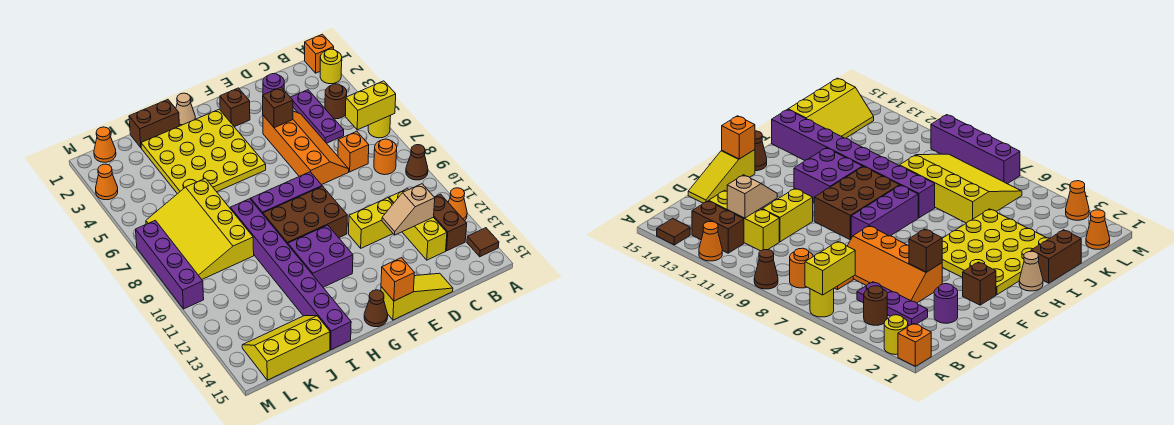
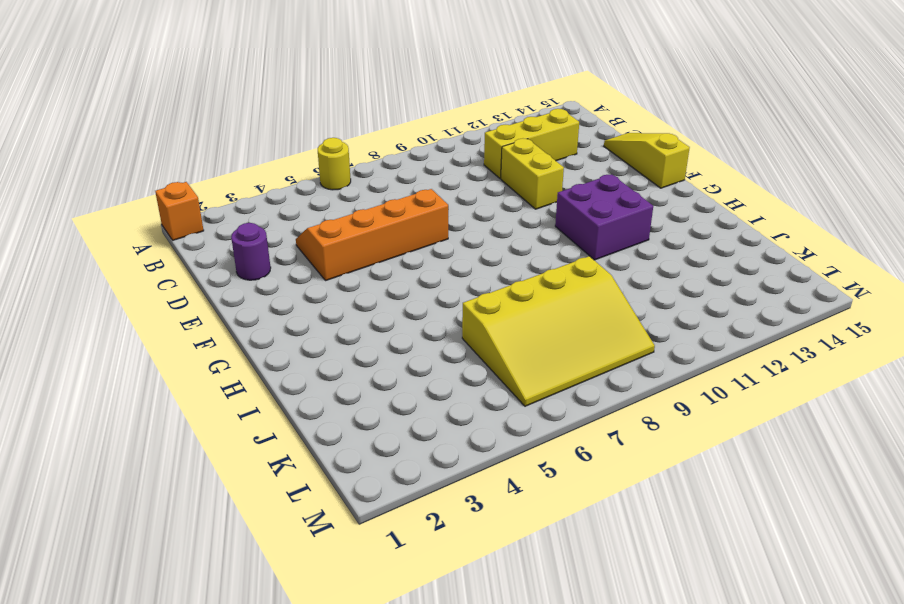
none -> yellow 1x1 round brick [320,49,342,84]
none -> brown 1x1 cone [406,145,428,180]
none -> orange 1x1 cone [448,188,467,221]
none -> brown 1x1 tile [467,228,499,257]

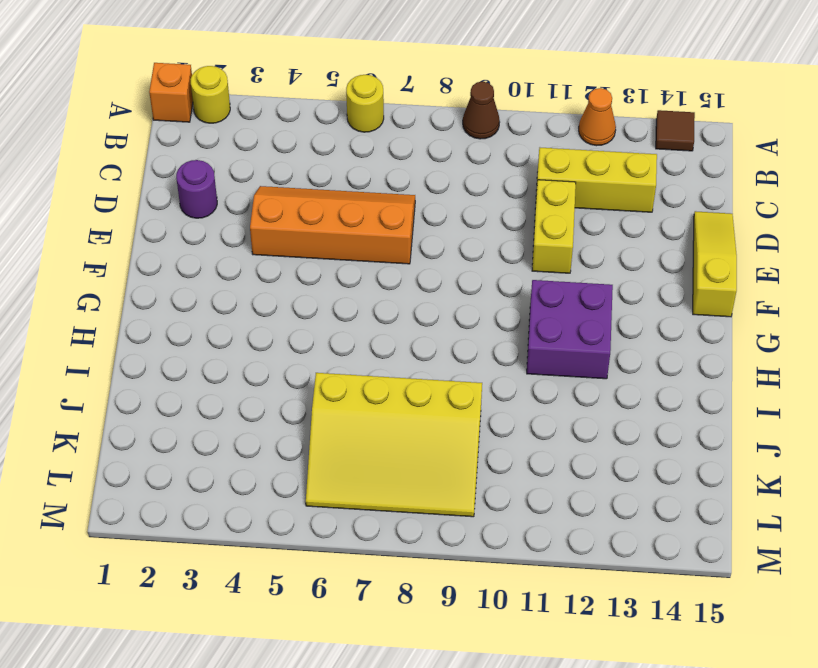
none -> brown 1x1 round brick [325,84,347,119]
none -> orange 1x1 round brick [374,139,397,175]
none -> brown 1x2 brick [434,194,467,251]
none -> purple 1x3 plate [290,90,344,143]

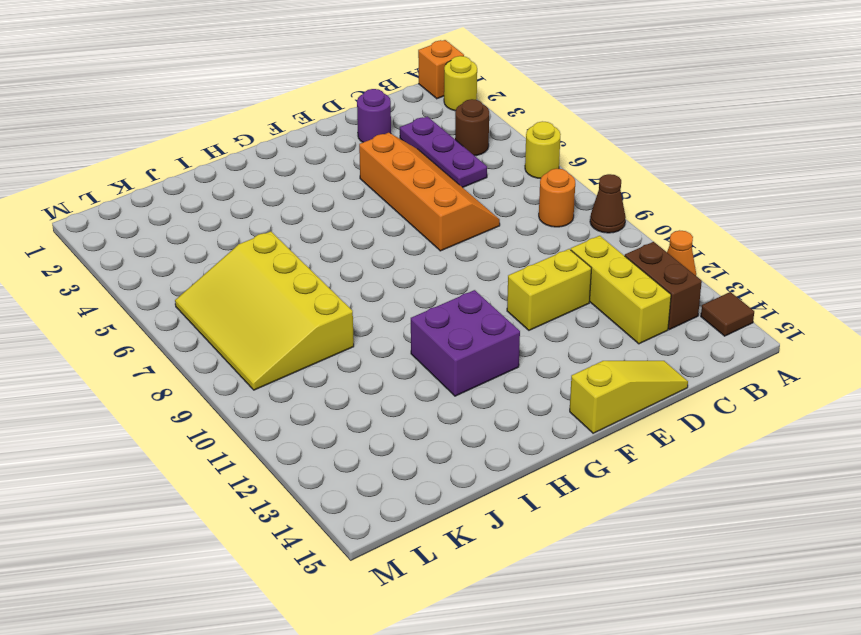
none -> orange 1x1 brick [338,131,369,172]
none -> brown 1x1 brick [220,88,250,127]
none -> purple 1x3 brick [251,172,322,214]
none -> brown 2x3 brick [263,186,347,244]

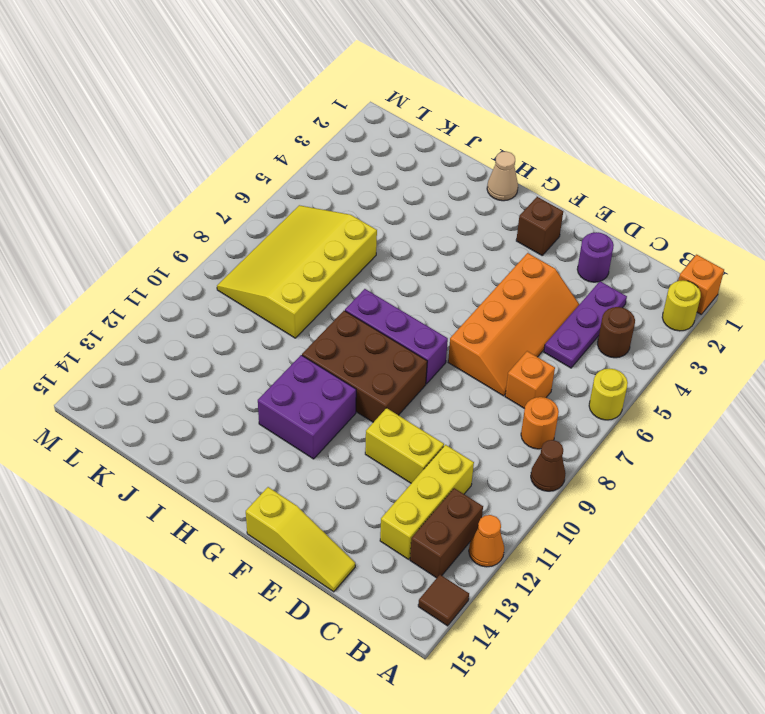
none -> yellow 4x4 plate [141,109,266,194]
none -> brown 1x1 cone [364,290,388,327]
none -> brown 1x2 brick [129,100,179,148]
none -> purple 1x8 brick [230,199,351,350]

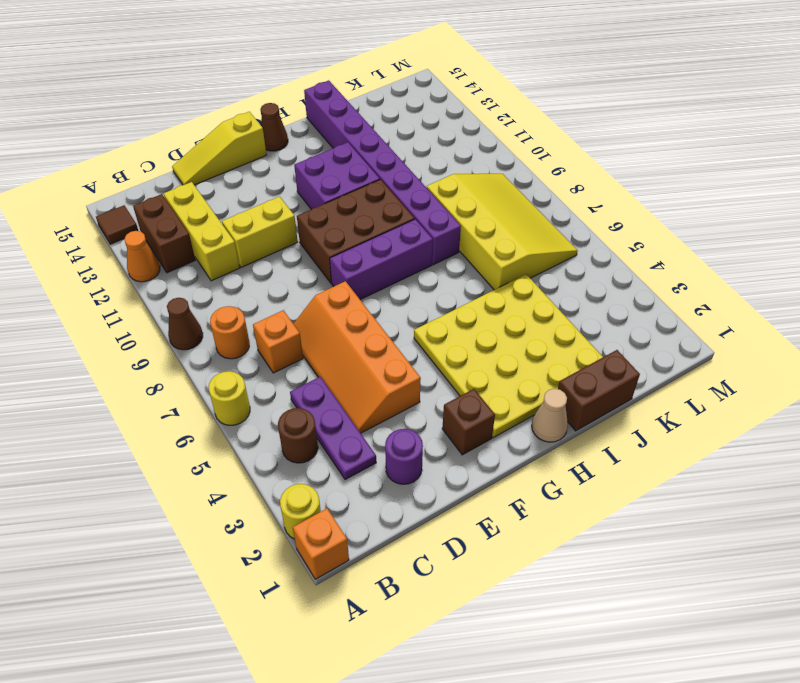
none -> yellow 2x3 slope [242,316,330,380]
none -> orange 1x1 cone [94,127,116,162]
none -> orange 1x1 cone [96,164,118,200]
none -> purple 1x4 brick [136,220,204,309]

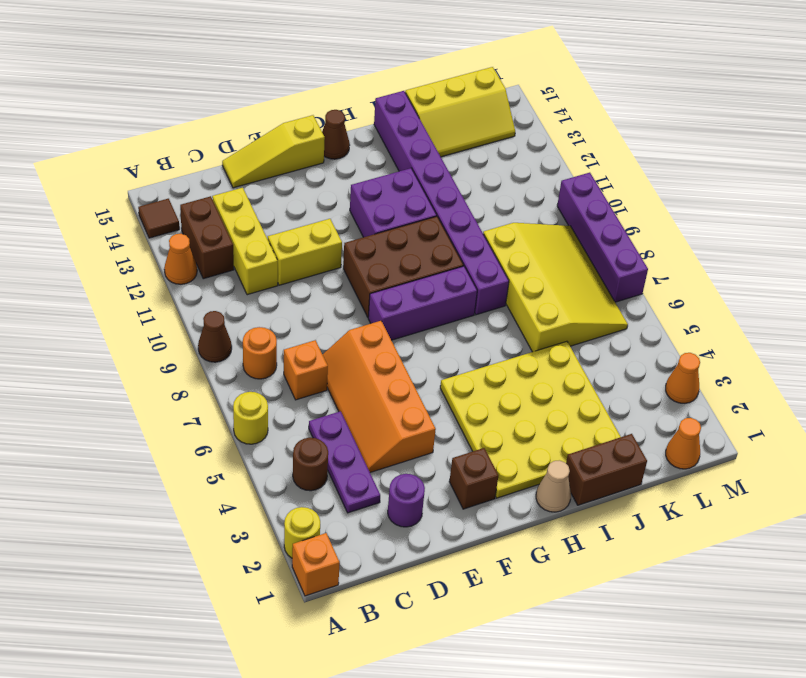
none -> yellow 1x2 brick [345,81,396,130]
none -> tan 1x2 slope [382,184,435,235]
none -> brown 1x1 brick [263,87,293,128]
none -> orange 1x1 brick [381,258,414,301]

